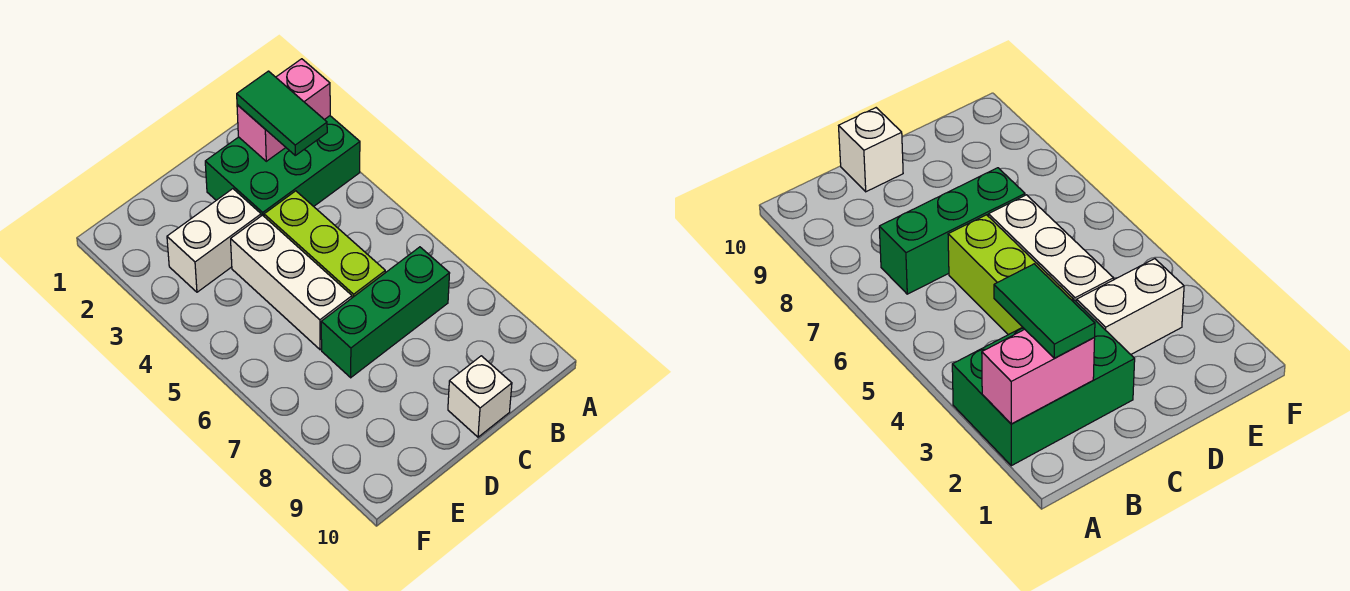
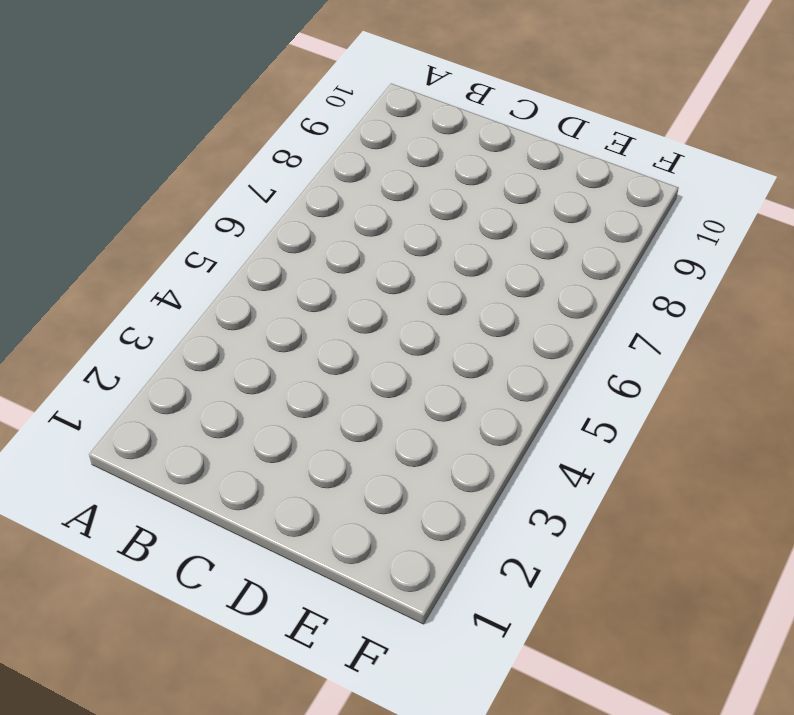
none -> green 2x3 brick [205,116,360,216]
none -> green 1x3 brick [321,247,450,378]

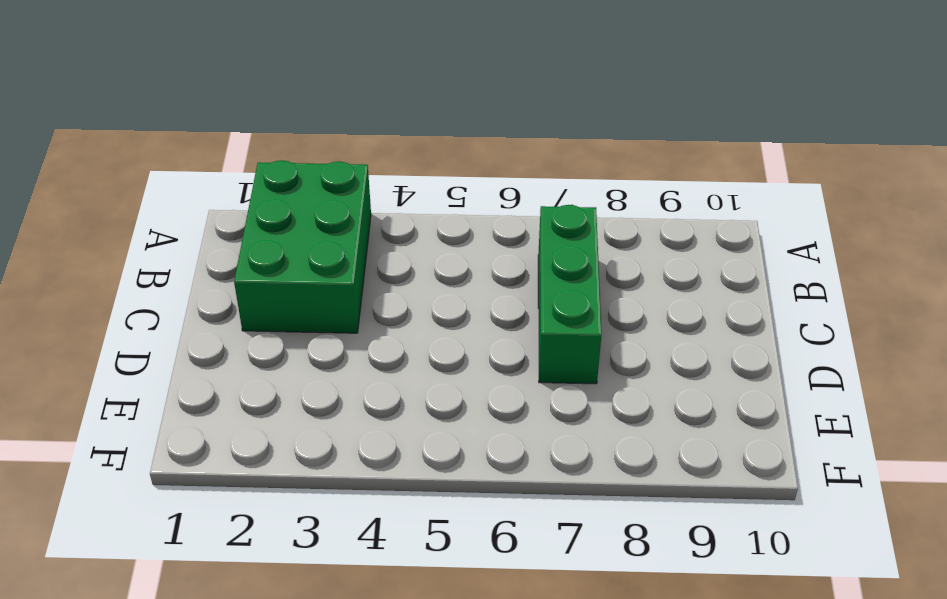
none -> lime 1x3 brick [264,191,385,298]
none -> white 1x1 brick [448,356,512,437]

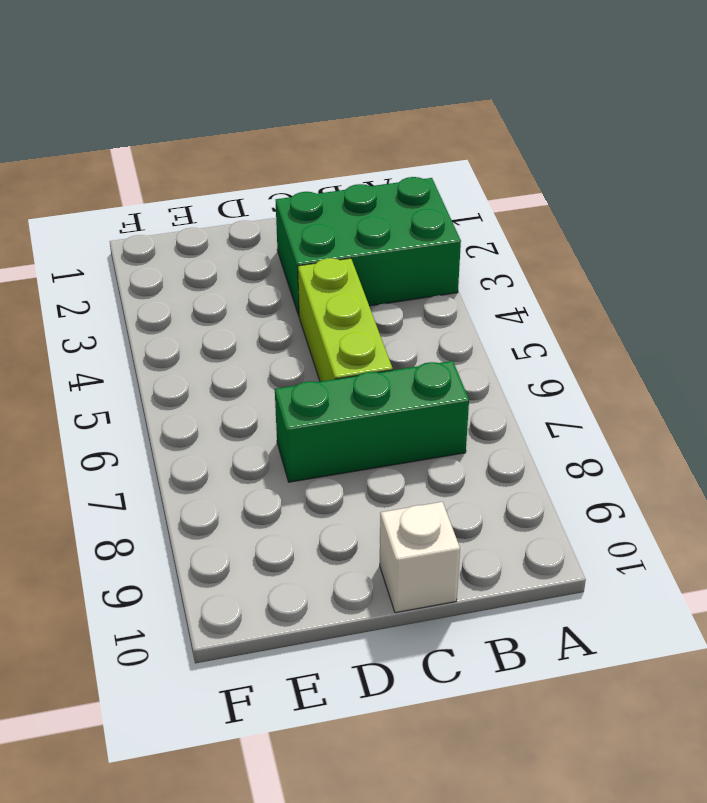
none -> white 1x2 brick [167,189,261,292]
none -> white 1x3 brick [231,215,352,350]

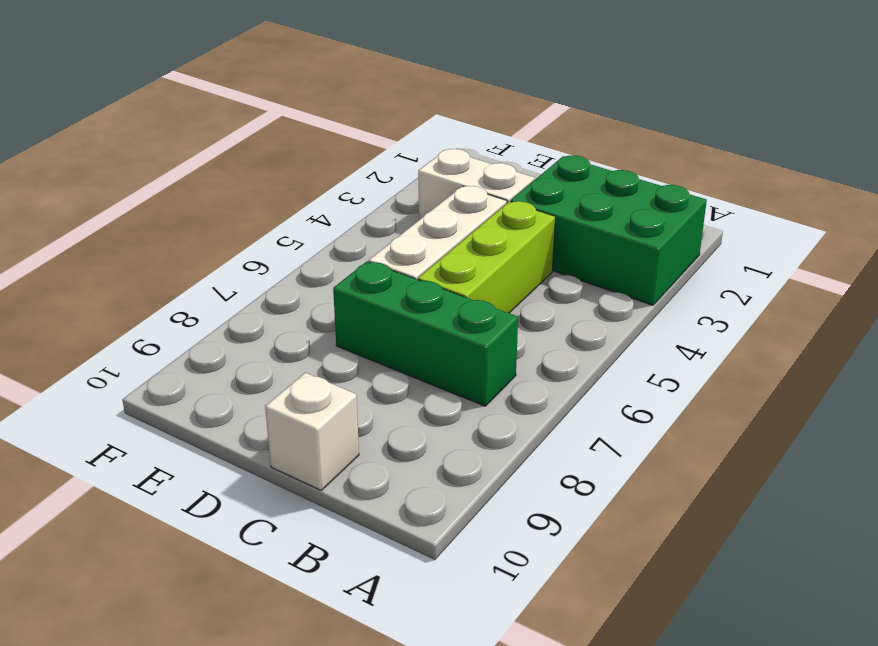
none -> pink 1x2 brick [237,59,330,161]
none -> green 1x2 tile [237,71,327,155]

